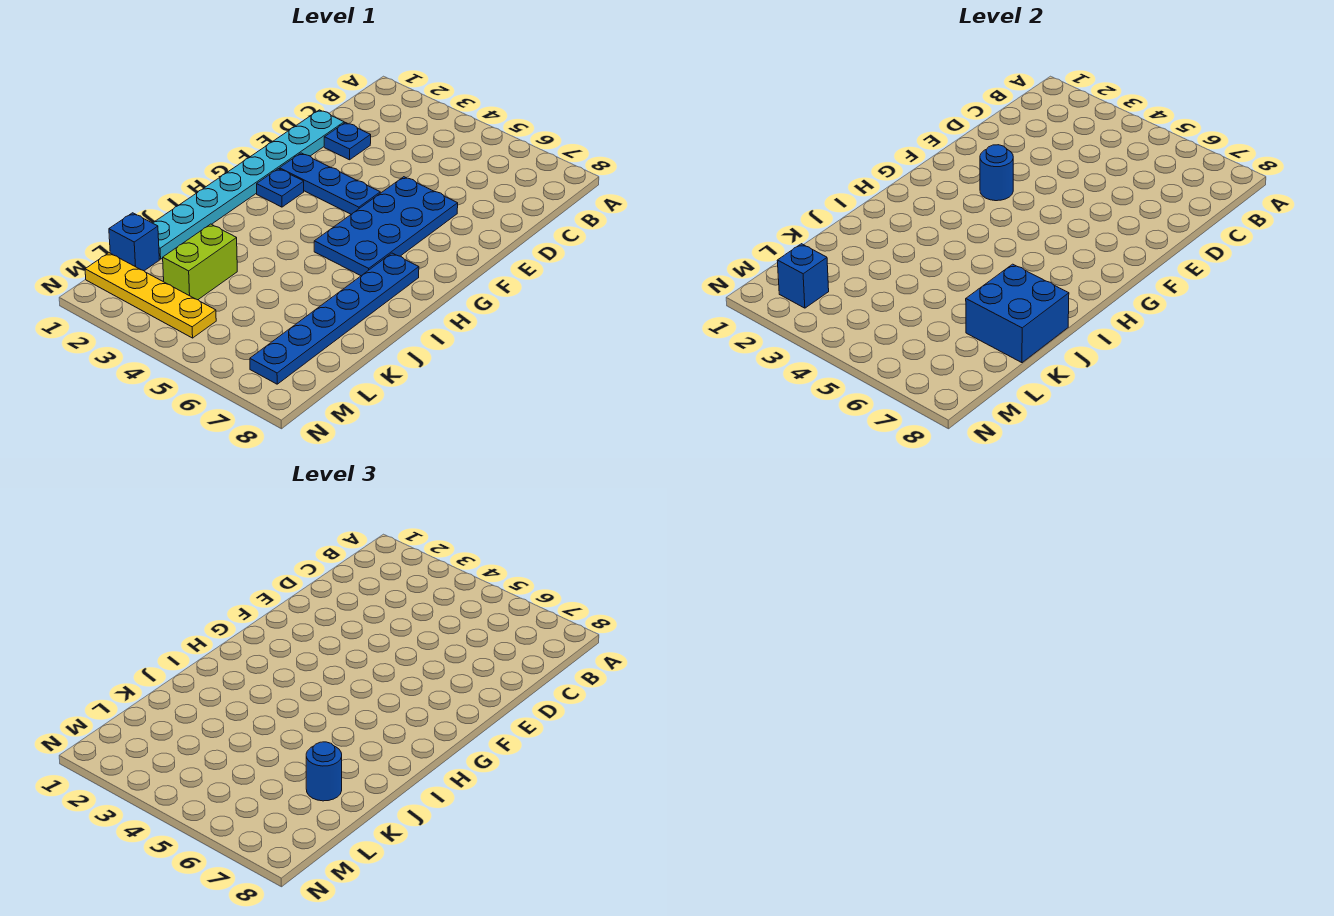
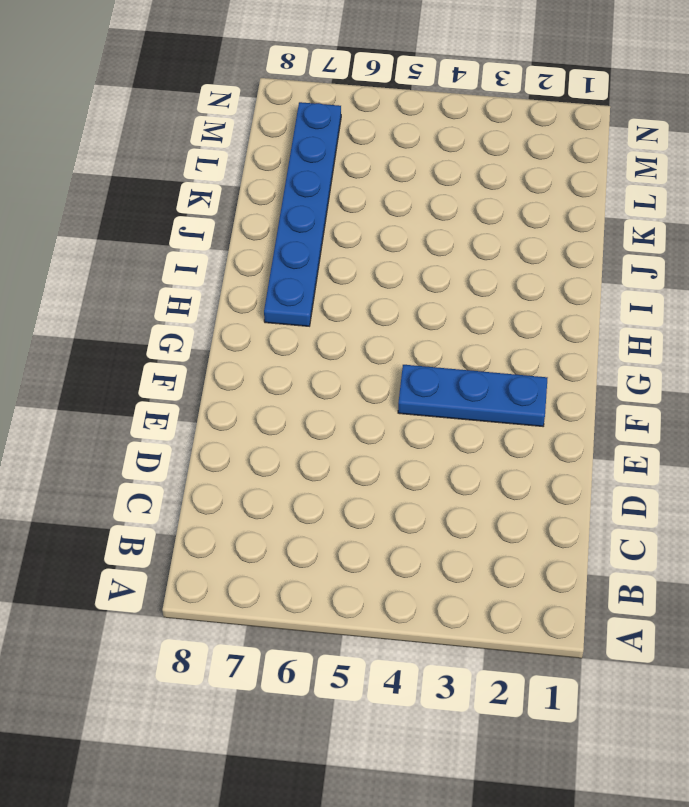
none -> cyan 1x8 plate [153,110,344,259]
none -> blue 1x1 plate [324,123,371,160]
none -> blue 2x4 plate [314,177,458,276]

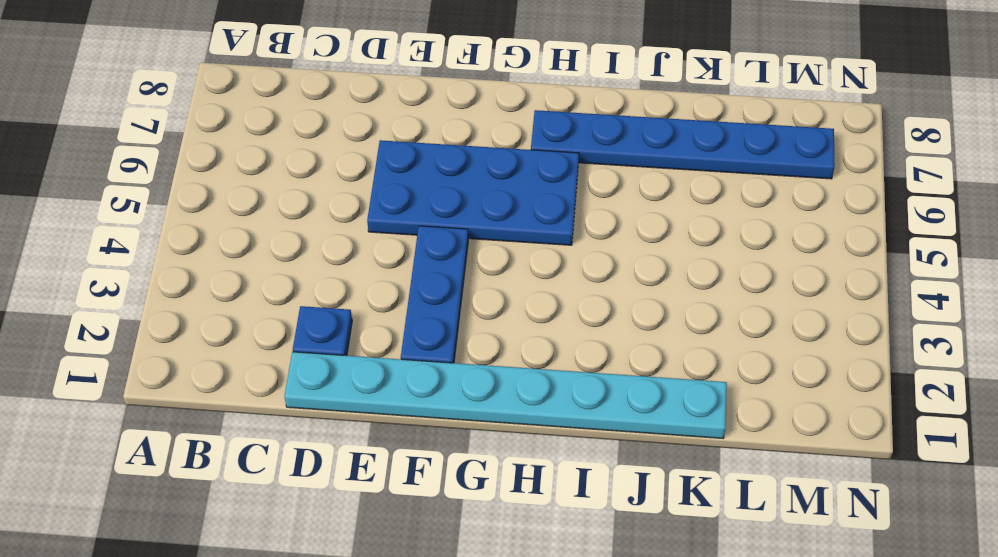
none -> blue 1x1 plate [257,169,304,207]
none -> lime 1x2 brick [163,224,237,300]
none -> blue 1x1 brick [109,213,159,271]

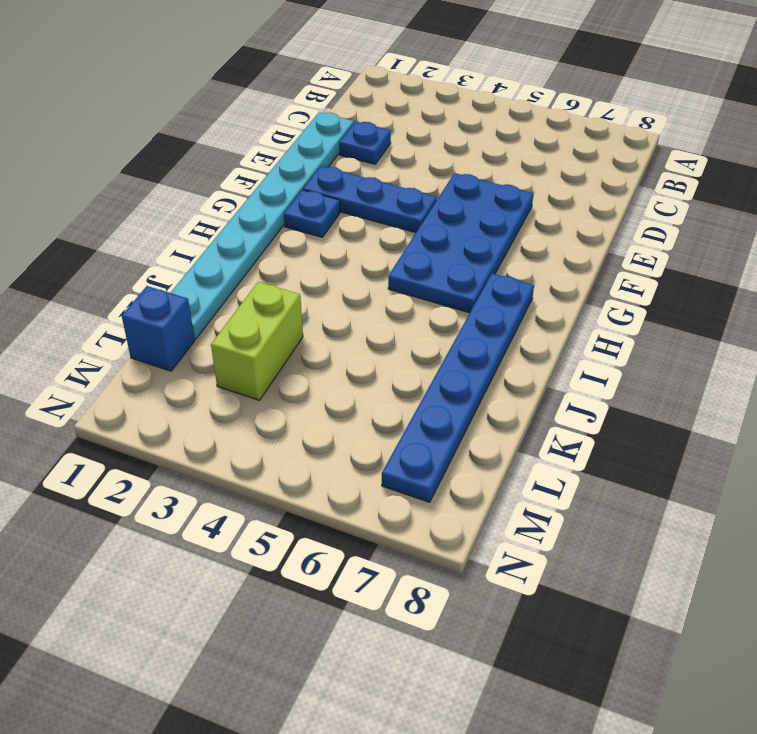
none -> yellow 1x4 plate [85,253,216,338]
none -> blue 1x1 round brick [980,145,1013,201]
none -> blue 2x2 brick [966,264,1069,363]

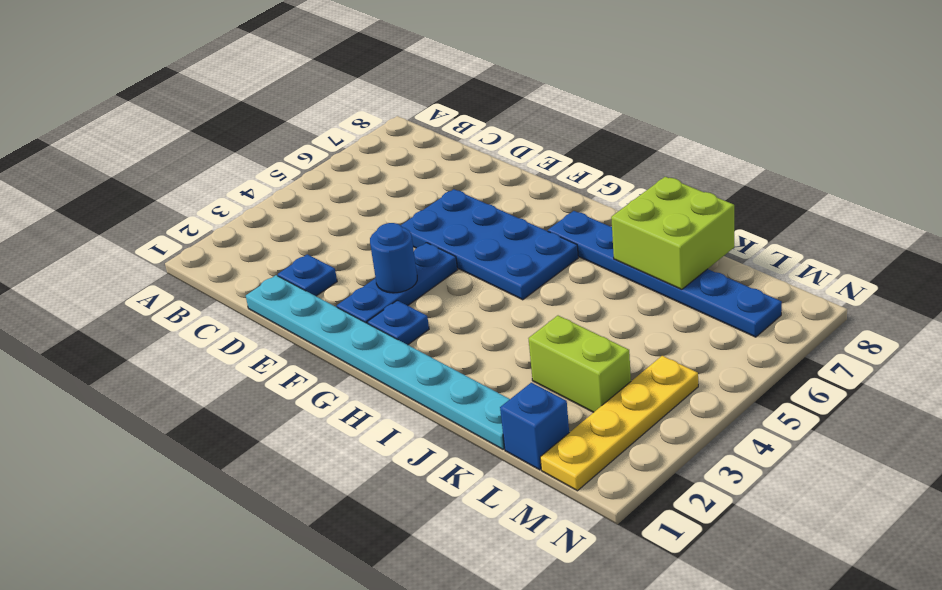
lime 2x2 brick [611,177,734,289] -> blue 2x2 brick [966,264,1069,363]
none -> blue 1x1 brick [777,244,829,308]
none -> blue 1x1 round brick [306,742,342,801]

